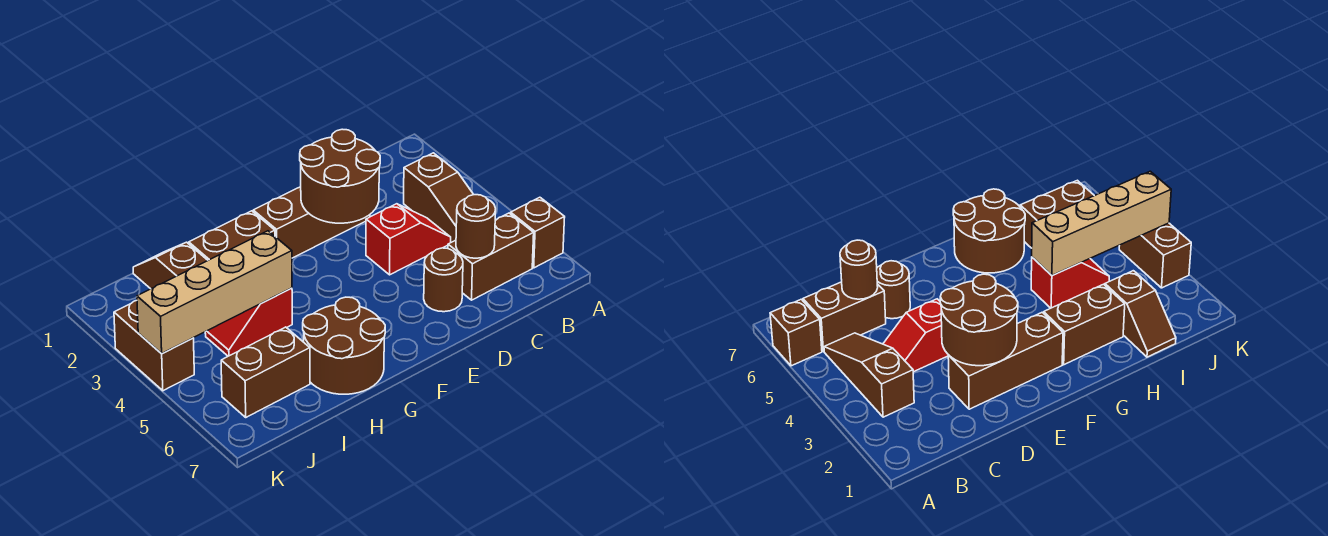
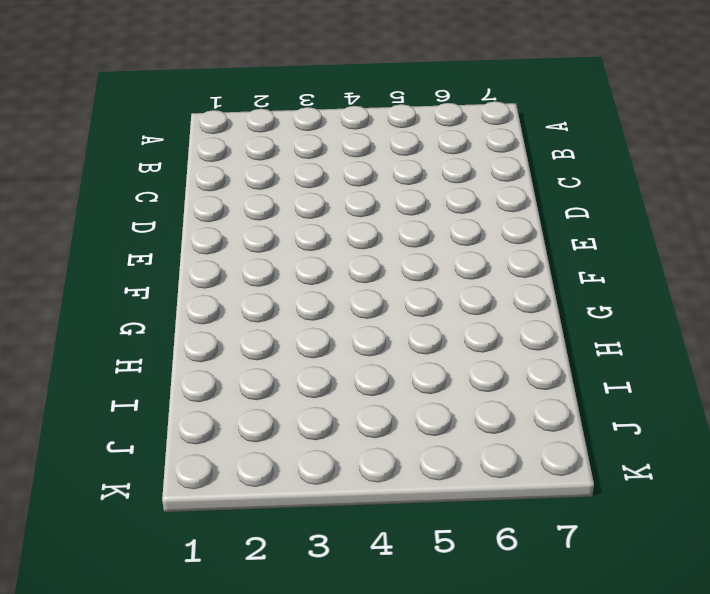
none -> brown 1x1 brick [511,197,565,268]
none -> brown 1x3 slope [404,153,474,242]
none -> brown 1x2 brick [448,213,534,300]

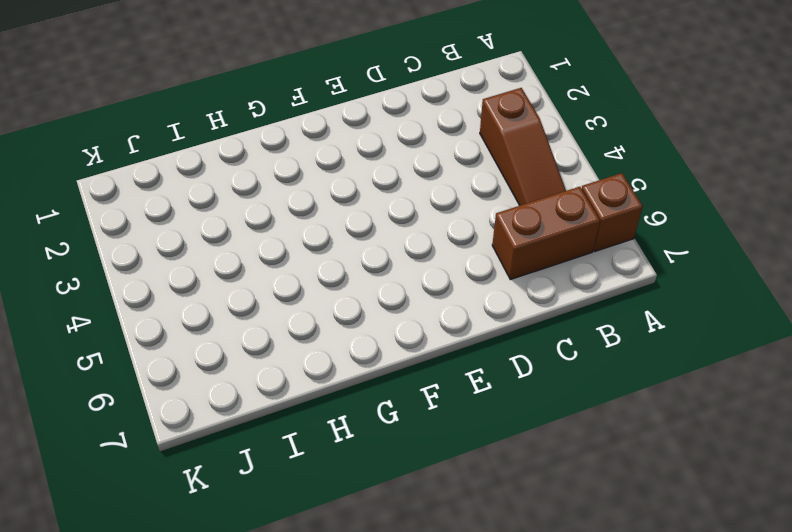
none -> red 1x2 slope [366,204,451,275]
none -> brown 1x3 brick [253,187,370,258]
none -> brown 1x1 round brick [424,248,463,312]

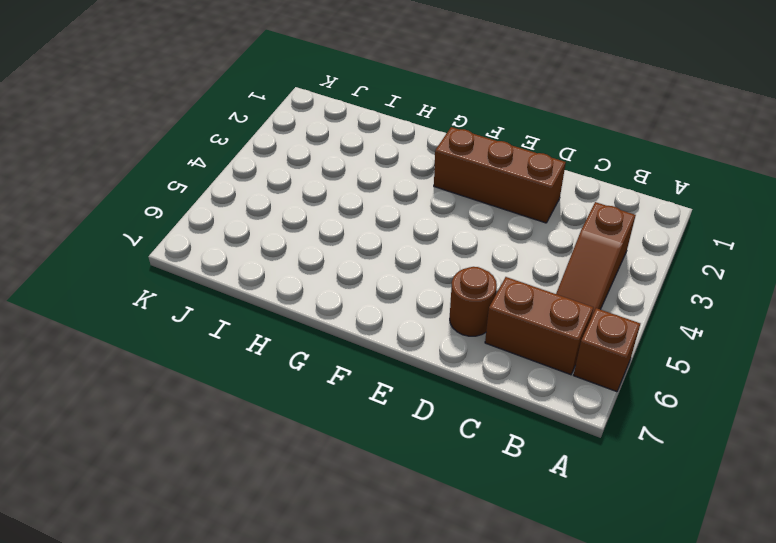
none -> red 1x2 slope [366,204,451,275]
none -> brown 1x2 brick [189,211,275,260]
none -> brown 2x2 round brick [303,297,385,394]

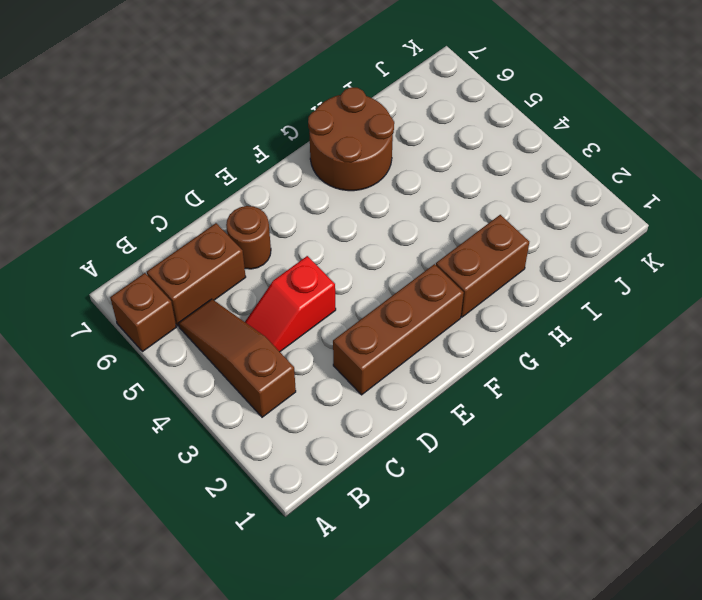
none -> red 1x2 slope [205,288,292,356]
none -> brown 1x2 slope [133,242,208,289]
none -> brown 1x2 brick [221,327,310,417]

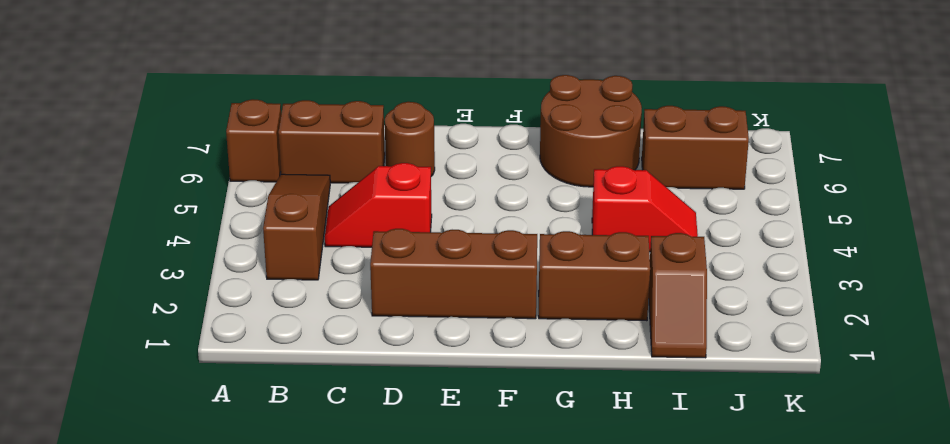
none -> brown 1x2 brick [114,301,194,391]
none -> brown 1x1 round brick [456,195,496,258]
none -> brown 2x2 round brick [300,129,380,223]

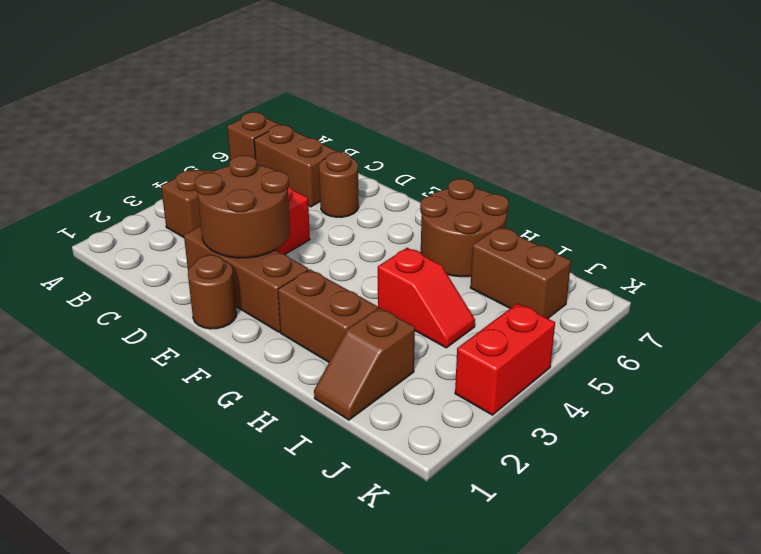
brown 1x1 round brick [188,255,237,329] -> brown 1x1 round brick moved to [456,195,496,258]
red 1x2 brick [455,303,555,415] -> brown 1x2 brick [114,301,194,391]
none -> tan 1x4 brick [137,231,292,354]

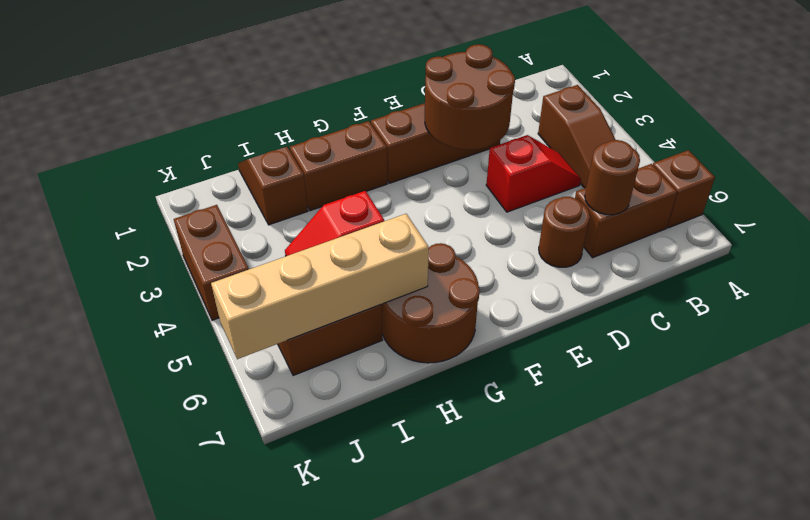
tan 1x4 brick [211,214,429,359] -> tan 1x4 brick moved to [137,231,292,354]

